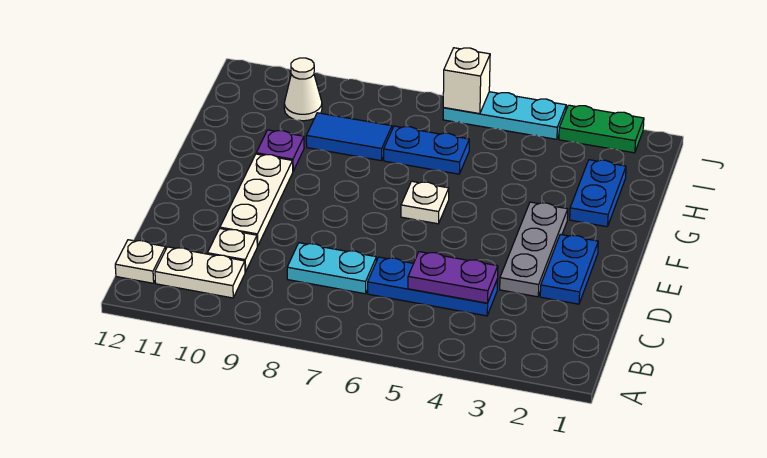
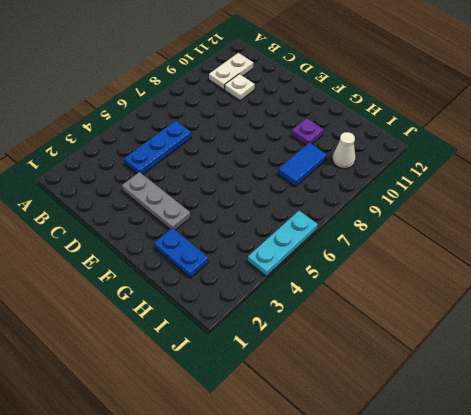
none -> white 1x1 plate [115,240,166,283]
none -> cyan 1x2 plate [287,243,376,294]
none -> blue 1x2 plate [540,234,598,304]

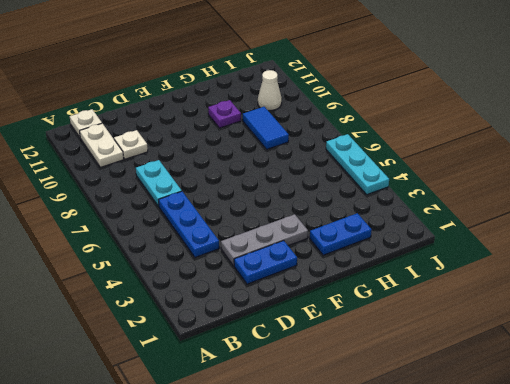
none -> white 1x3 plate [220,154,293,246]
none -> white 1x1 plate [401,181,449,224]
none -> blue 1x2 plate [384,126,469,174]

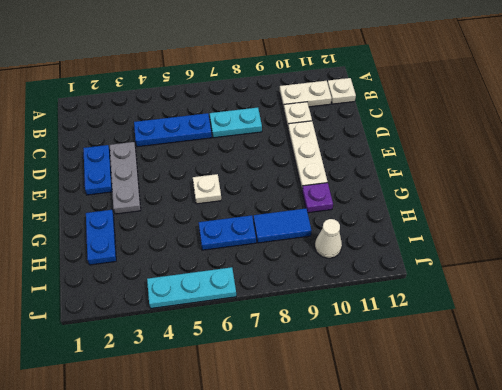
none -> green 1x2 plate [559,105,644,153]
none -> purple 1x2 plate [408,252,498,303]
none -> white 1x1 brick [443,48,490,114]

